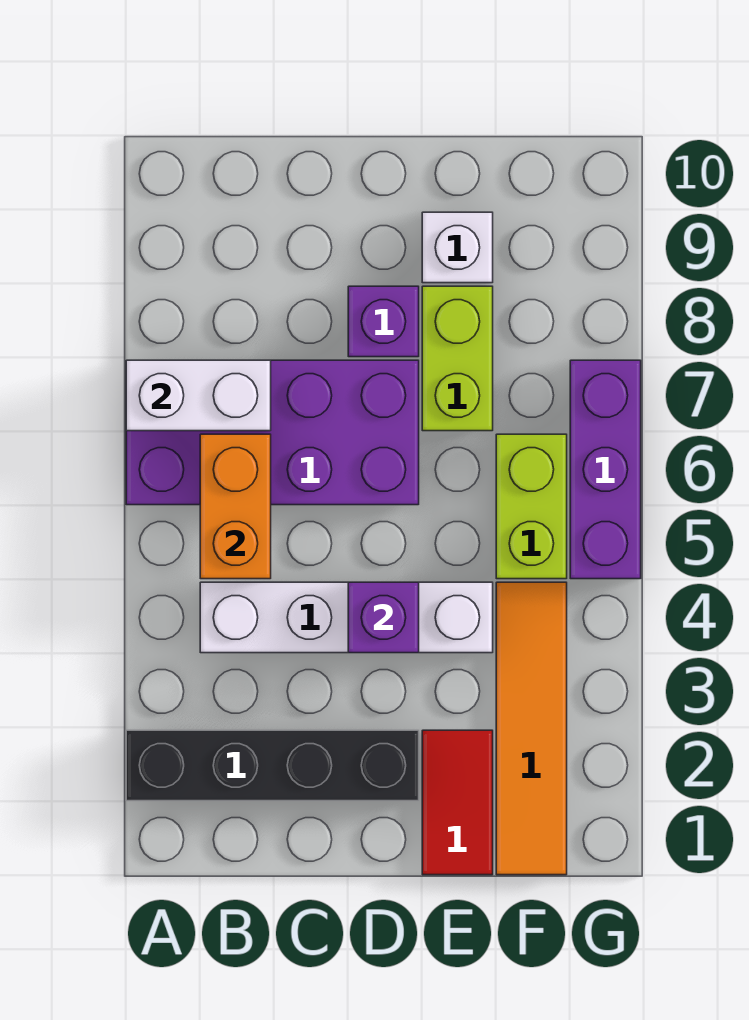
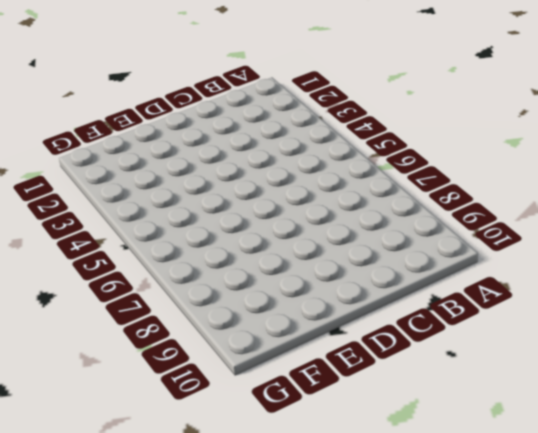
none -> black 1x4 brick [126,730,419,801]
none -> purple 2x4 brick [126,360,419,505]
none -> white 1x4 brick [200,582,493,653]

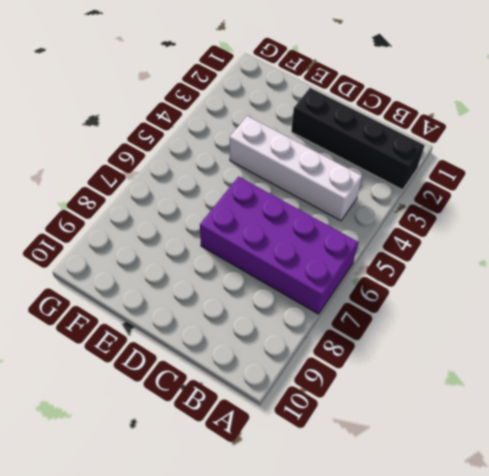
none -> purple 1x1 brick [348,286,419,357]
none -> red 1x2 tile [422,730,493,875]
none -> lime 1x2 brick [422,286,493,431]

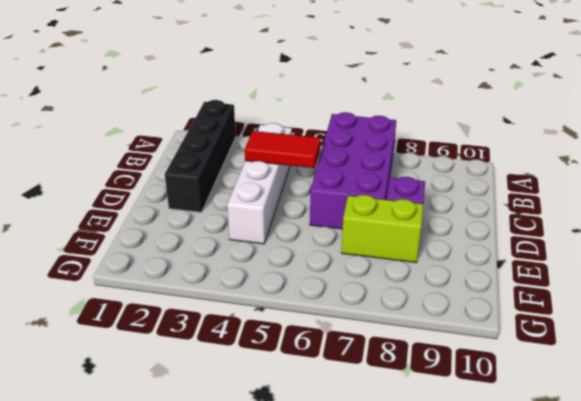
red 1x2 tile [245,131,320,168] -> red 1x2 tile moved to [422,730,493,875]
none -> white 1x1 brick [422,212,493,283]
none -> orange 1x4 tile [496,582,567,875]
none -> lime 1x2 brick [496,434,567,579]

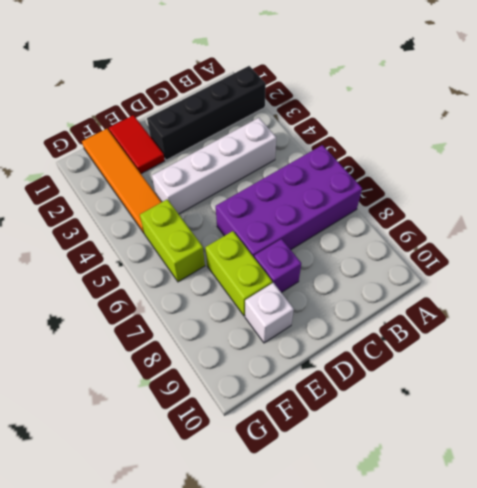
none -> purple 1x3 brick [570,360,641,579]
none -> white 1x2 brick [126,360,271,431]
none -> orange 1x2 brick [200,434,271,579]

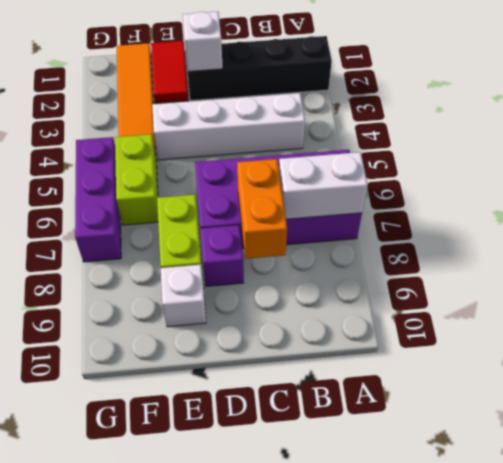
orange 1x2 brick [237,159,287,259] -> orange 1x2 brick moved to [200,434,271,579]
white 1x1 brick [183,12,223,72] -> none
none -> purple 1x1 brick [348,582,419,653]

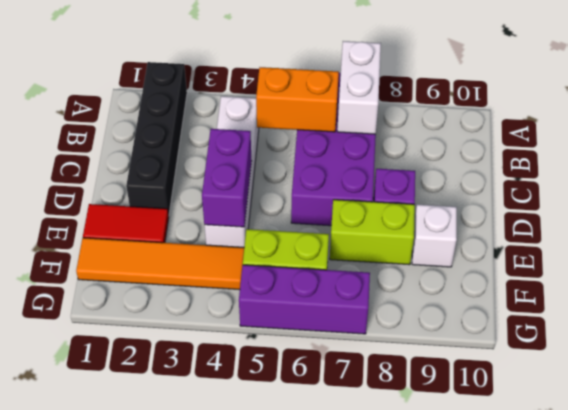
purple 1x2 brick [202,129,252,227] -> purple 1x1 brick [348,582,419,653]

